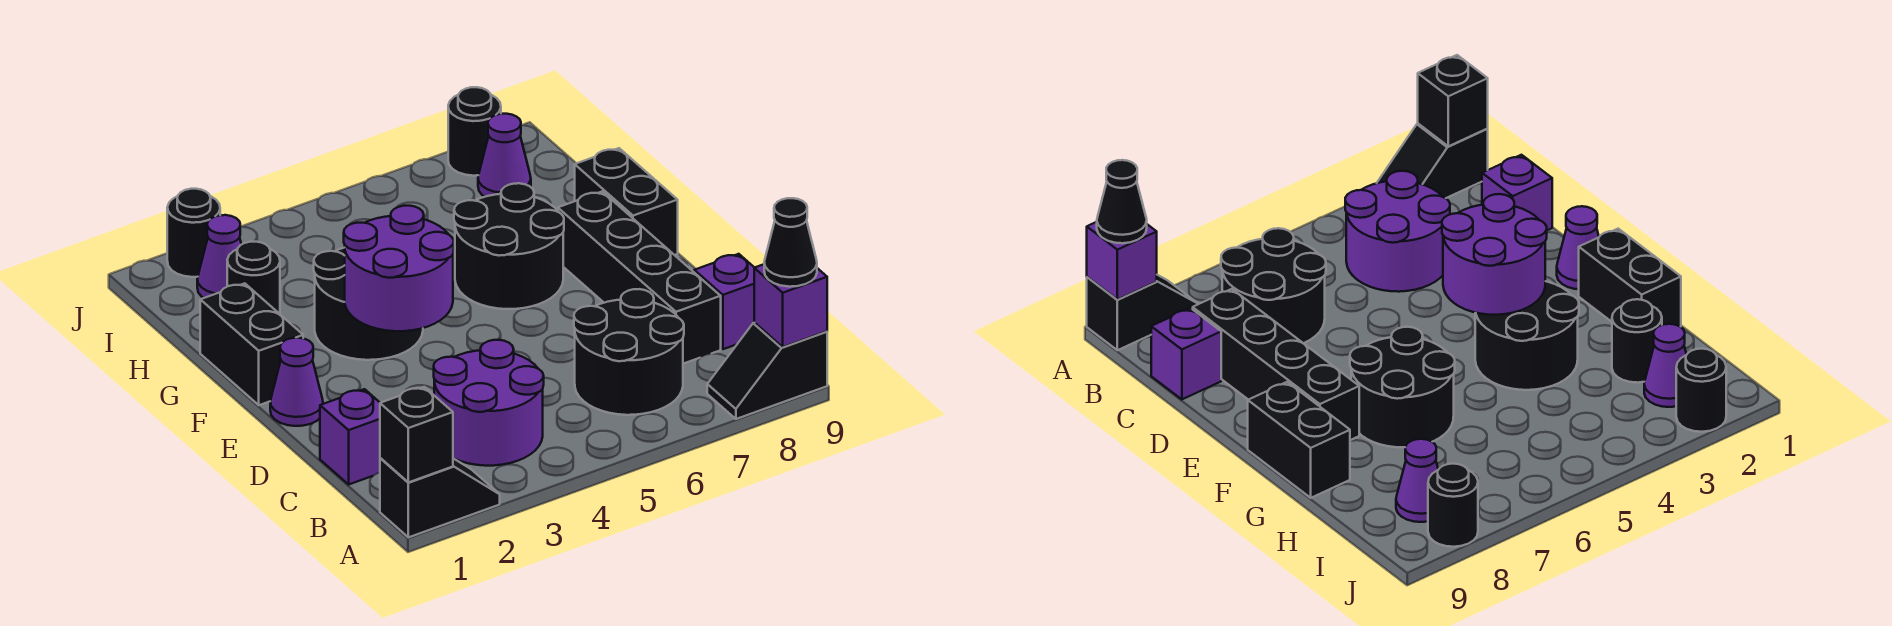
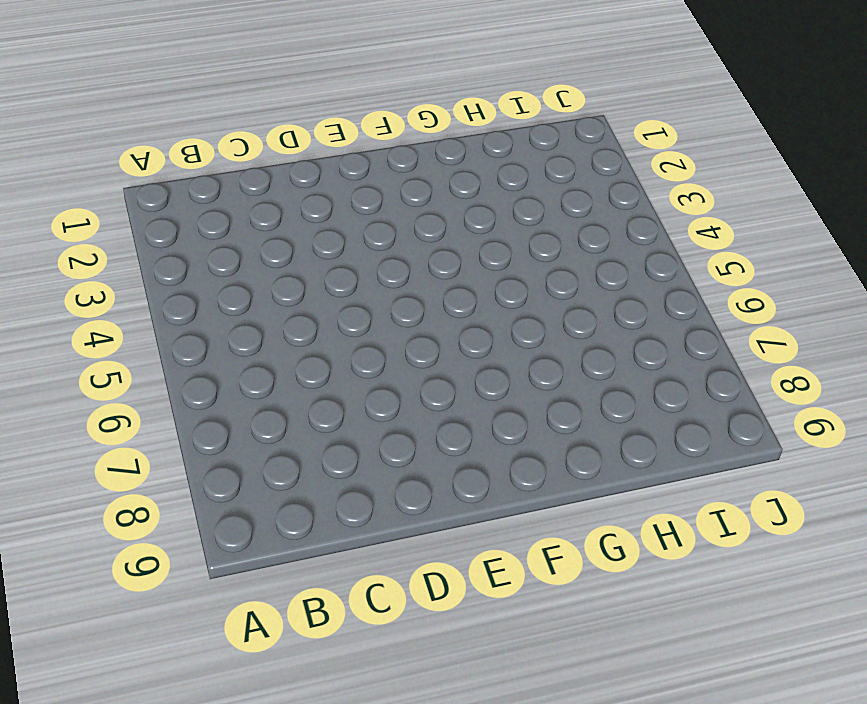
none -> black 1x2 slope [380,458,500,537]
none -> black 1x2 slope [707,323,827,419]
none -> purple 2x2 round brick [434,340,544,466]

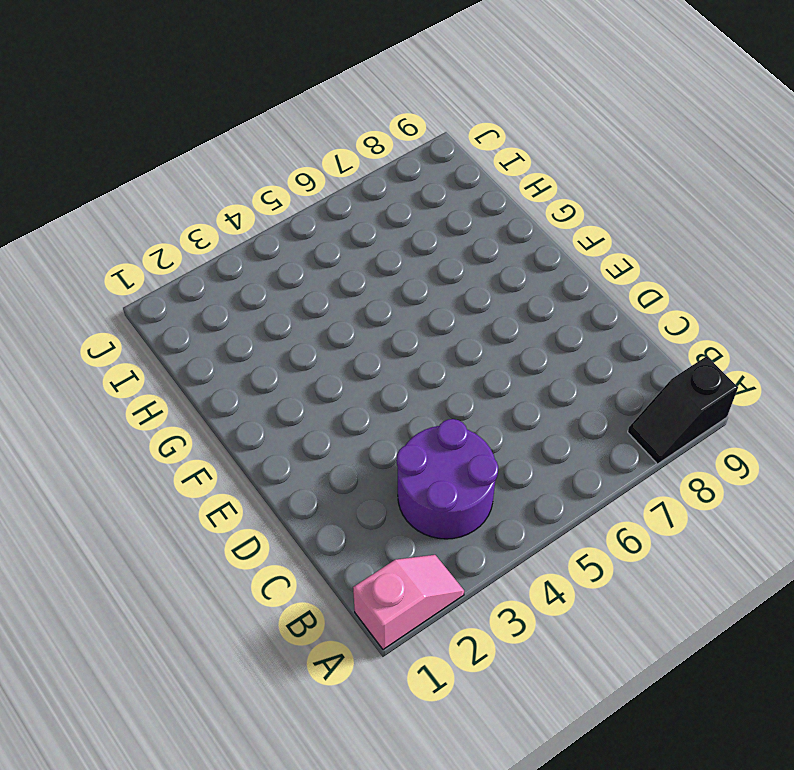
pink 1x2 slope [353,555,464,650] -> black 1x2 slope [380,458,500,537]
none -> black 2x2 round brick [574,289,684,415]
none -> purple 1x1 brick [320,389,380,484]
none -> black 1x4 brick [558,192,721,364]

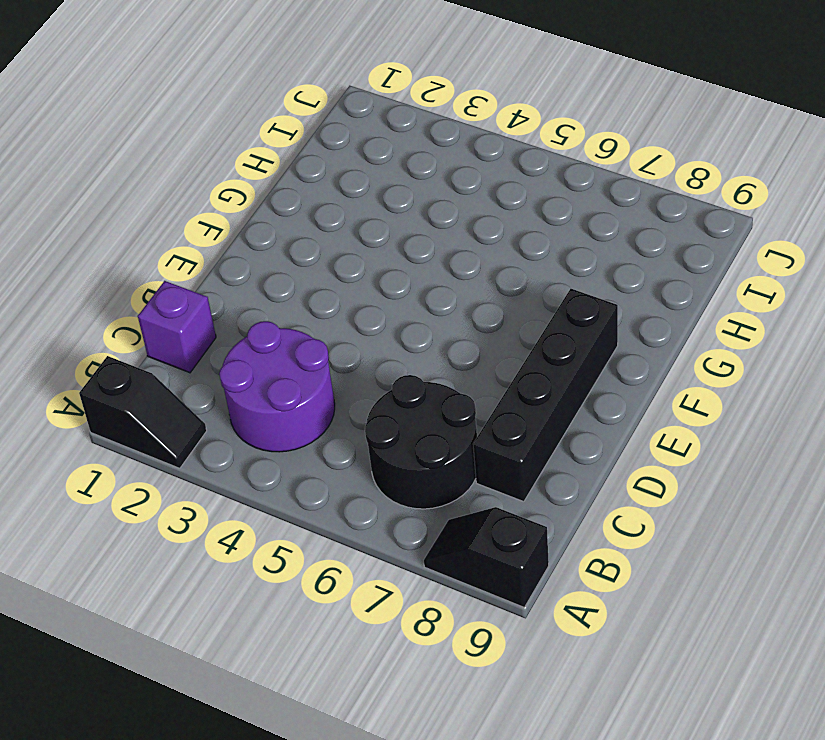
none -> purple 1x1 brick [694,254,755,349]
none -> purple 1x1 cone [270,338,323,426]
none -> black 1x2 brick [200,283,303,405]

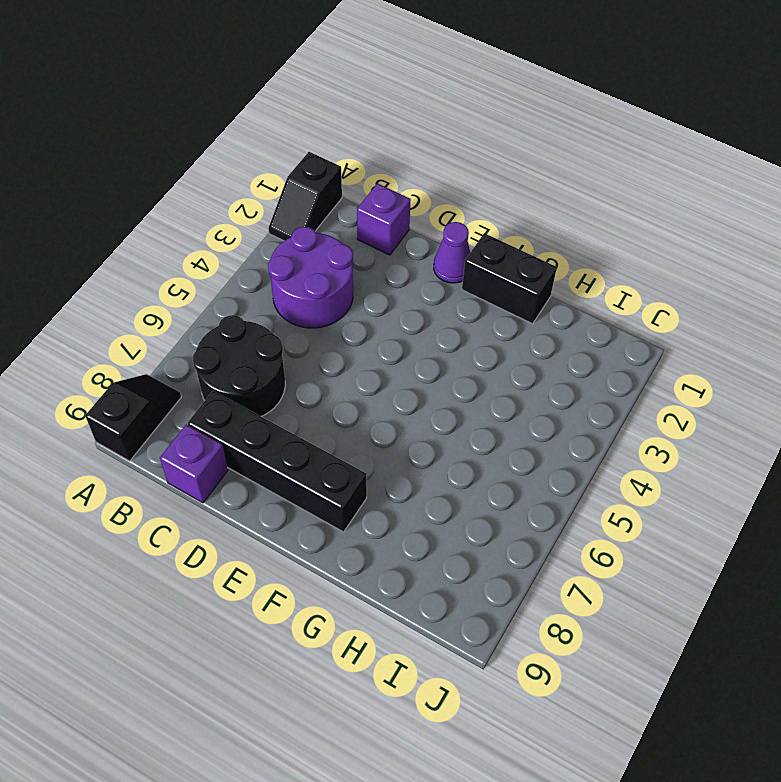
none -> black 2x2 round brick [314,248,423,360]
none -> black 2x2 round brick [454,183,564,309]
none -> black 1x2 brick [575,148,678,255]

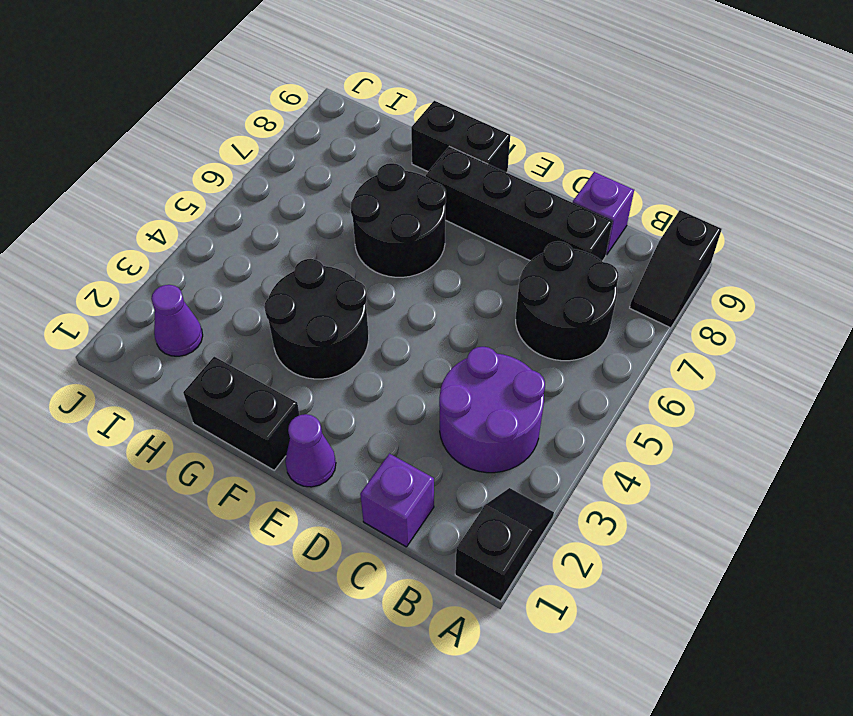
none -> black 1x1 round brick [227,242,280,314]
none -> purple 1x1 cone [478,114,531,197]
none -> black 1x1 round brick [167,189,220,277]

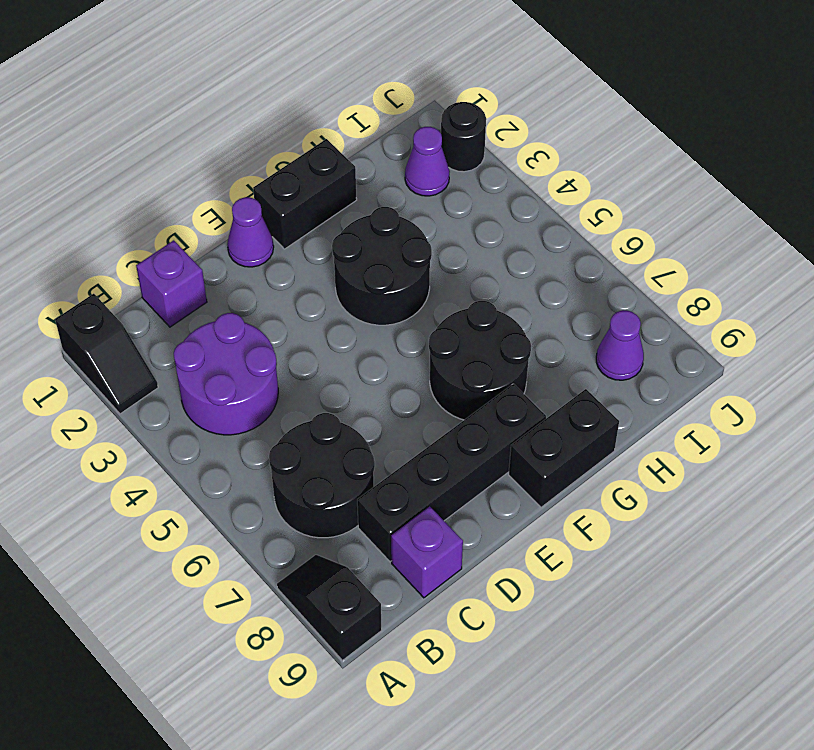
none -> black 1x1 round brick [227,242,280,314]
none -> black 1x1 round brick [448,87,501,176]
none -> black 1x1 brick [380,387,453,482]

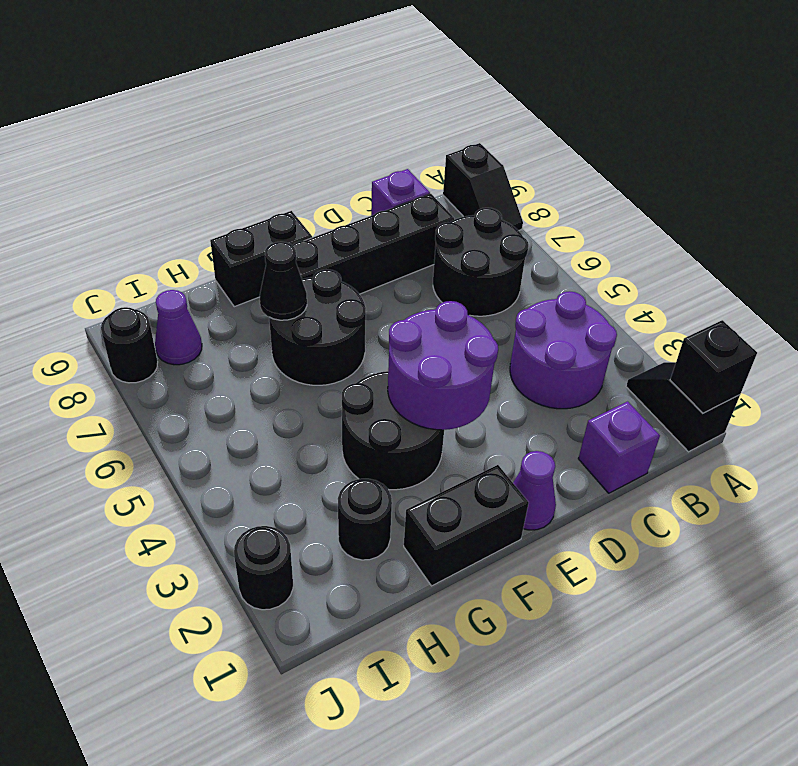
black 1x1 cone [260,242,307,320] -> black 1x1 cone moved to [764,198,817,287]
none -> purple 1x1 cone [197,215,241,298]
none -> purple 1x1 brick [754,264,827,347]

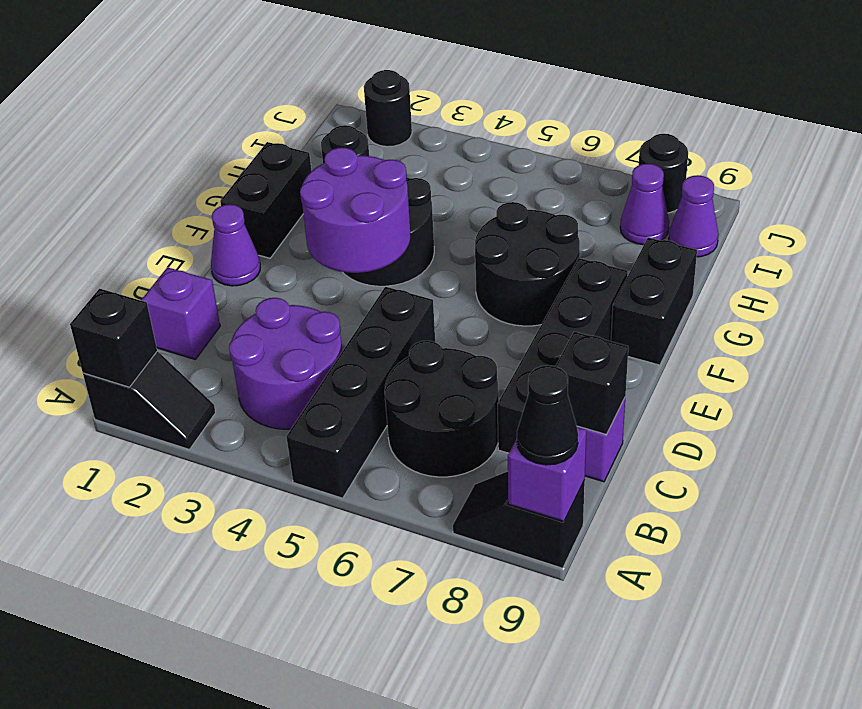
black 1x4 brick [286,287,435,498] -> none
black 1x1 brick [556,332,628,435] -> none
purple 1x1 cone [669,175,719,257] -> purple 1x1 cone moved to [197,215,241,298]

